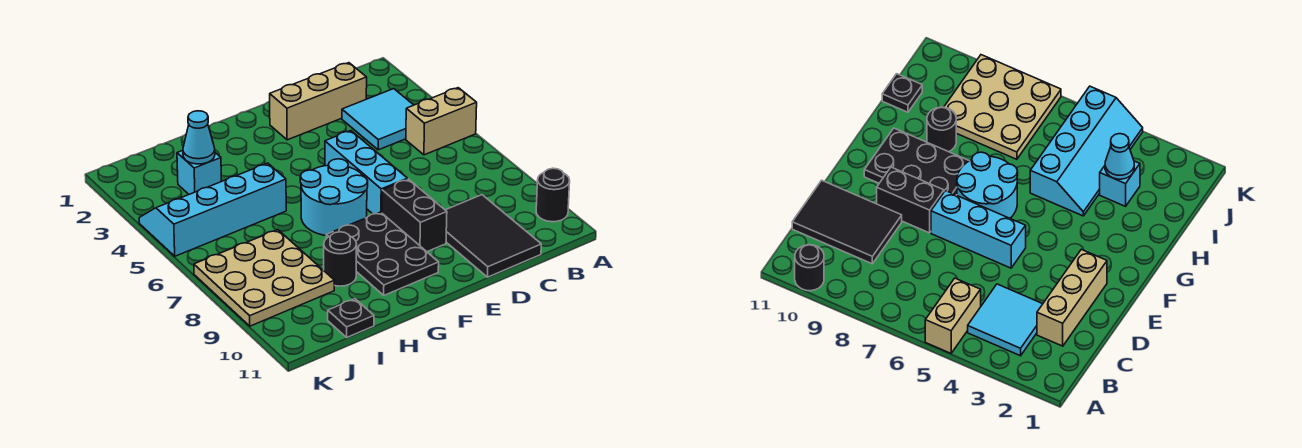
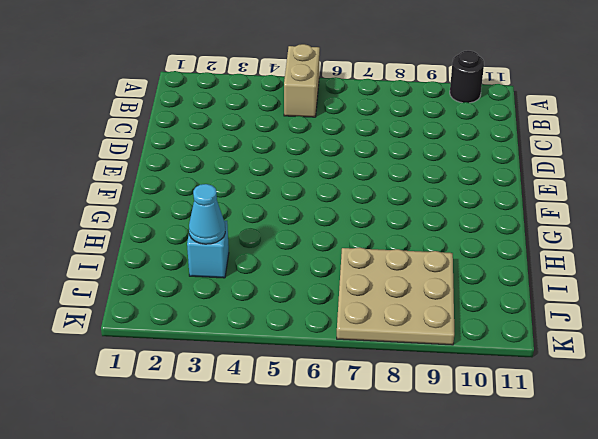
none -> cyan 2x2 tile [342,89,413,150]
none -> tan 1x3 brick [270,63,367,140]
none -> black 2x3 tile [446,195,541,277]

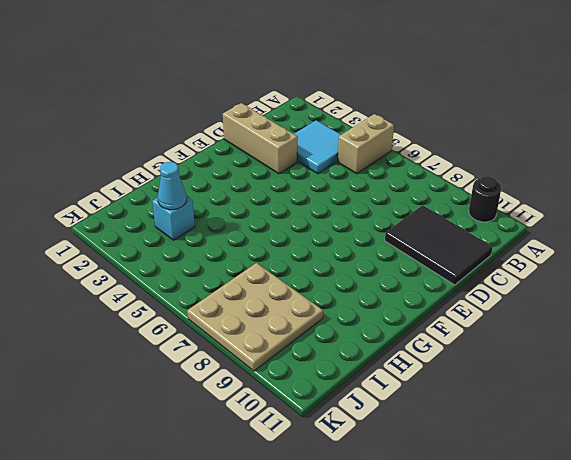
tan 1x3 brick [223,103,298,174] -> tan 1x3 brick turned to [270,63,367,140]
none -> cyan 1x3 brick [325,131,407,214]
none -> black 1x2 brick [382,179,447,252]
none -> cyan 2x2 round brick [300,159,368,236]

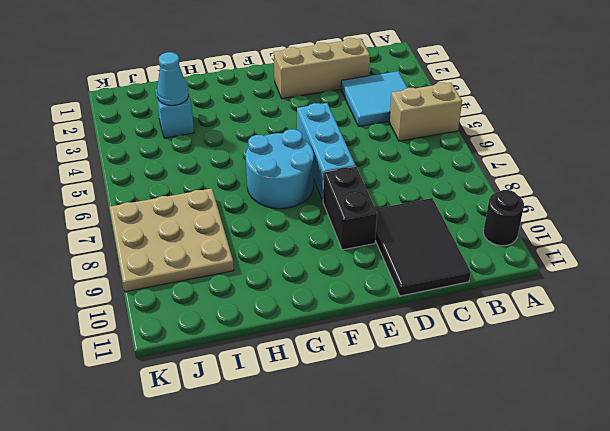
none -> black 2x3 plate [326,212,439,295]
none -> cyan 2x4 slope [139,163,286,256]
none -> black 1x1 round brick [324,232,357,286]

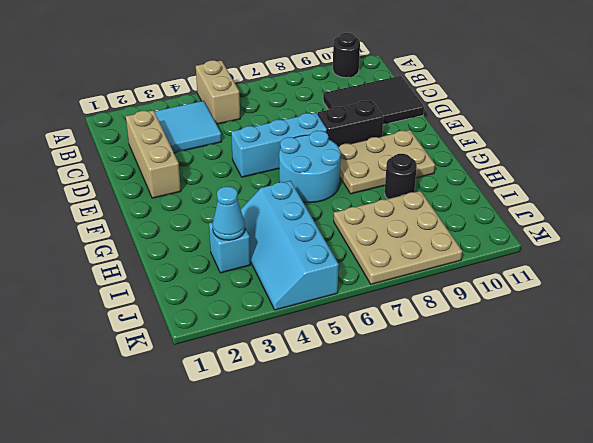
tan 2x3 plate [339,130,435,194] -> black 2x3 plate [326,212,439,295]
none -> black 1x1 plate [328,299,374,337]

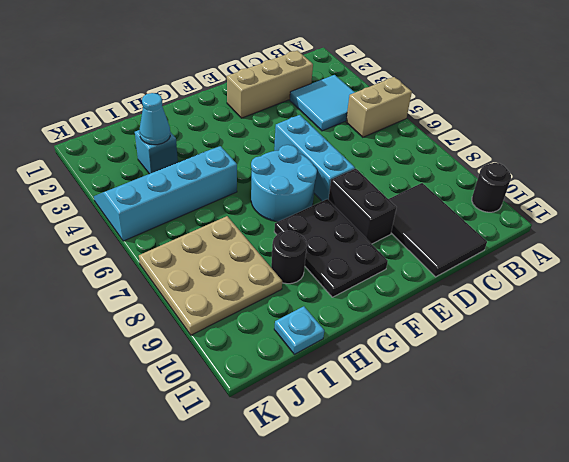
cyan 1x1 plate [274,306,324,354] -> black 1x1 plate [328,299,374,337]

